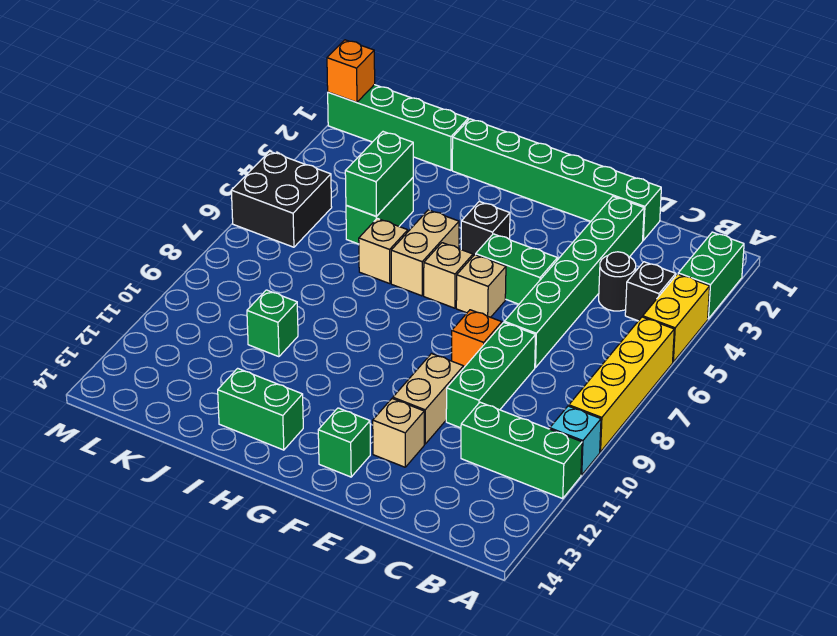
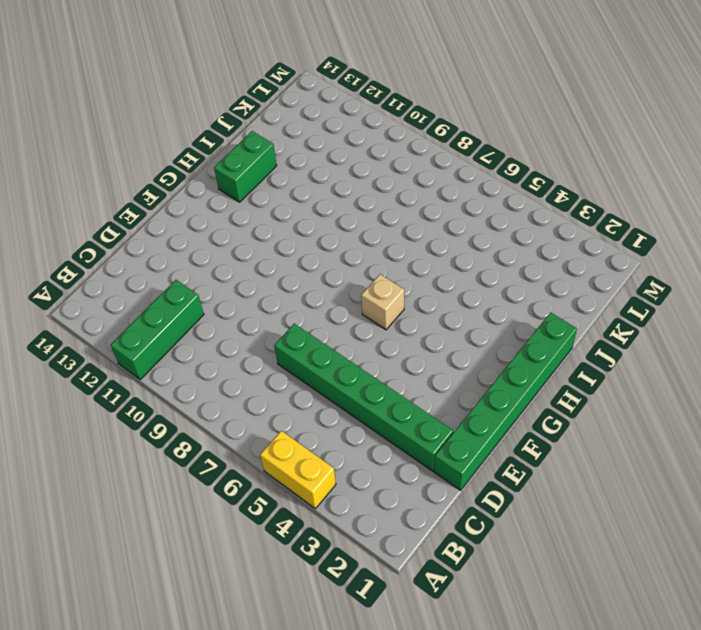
none -> green 1x2 brick [678,232,744,319]
none -> yellow 1x4 brick [569,317,674,452]
none -> cyan 1x1 brick [550,406,601,475]

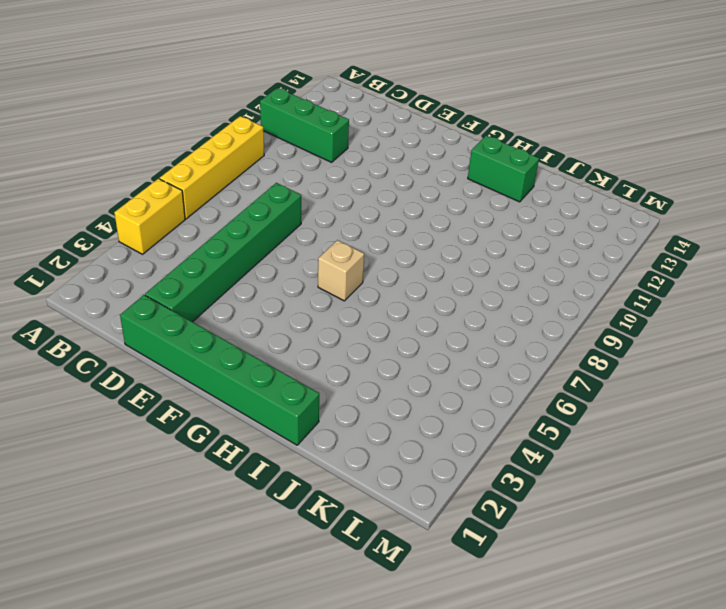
none -> green 1x2 brick [678,232,744,319]
none -> cyan 1x1 brick [550,406,601,475]
none -> black 1x1 brick [625,262,676,321]

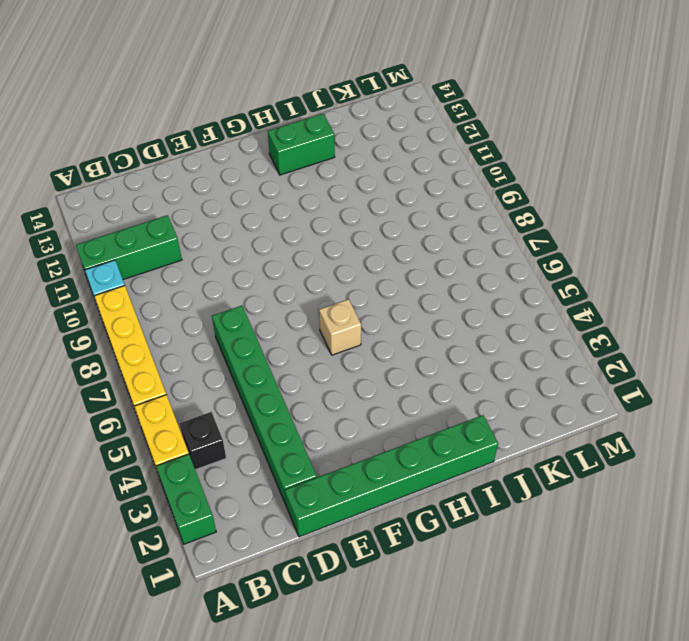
none -> black 1x1 round brick [599,252,636,311]
none -> green 1x3 brick [446,322,536,428]
none -> green 1x2 brick [476,234,558,304]

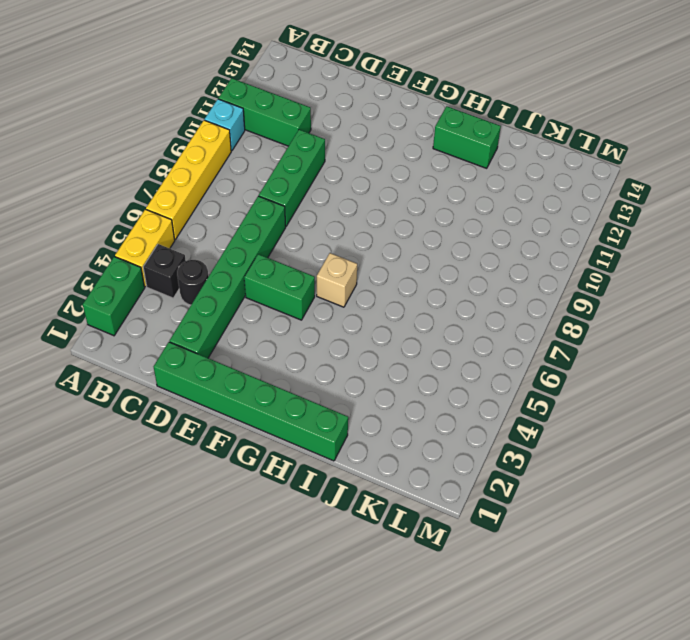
none -> orange 1x1 brick [452,310,502,367]
none -> tan 1x2 brick [393,354,464,444]
none -> tan 1x1 brick [373,399,424,467]

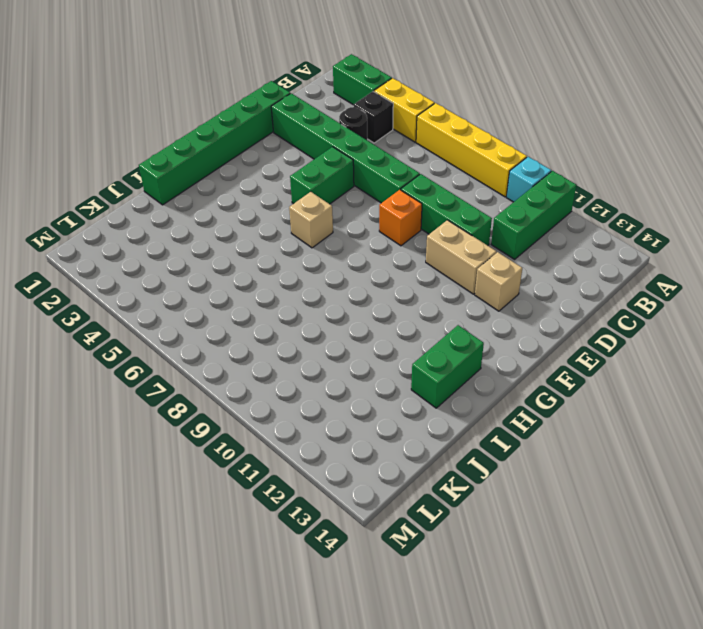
none -> tan 1x1 brick [456,255,506,317]
none -> green 1x1 brick [318,408,370,477]
none -> black 1x1 brick [461,201,510,256]

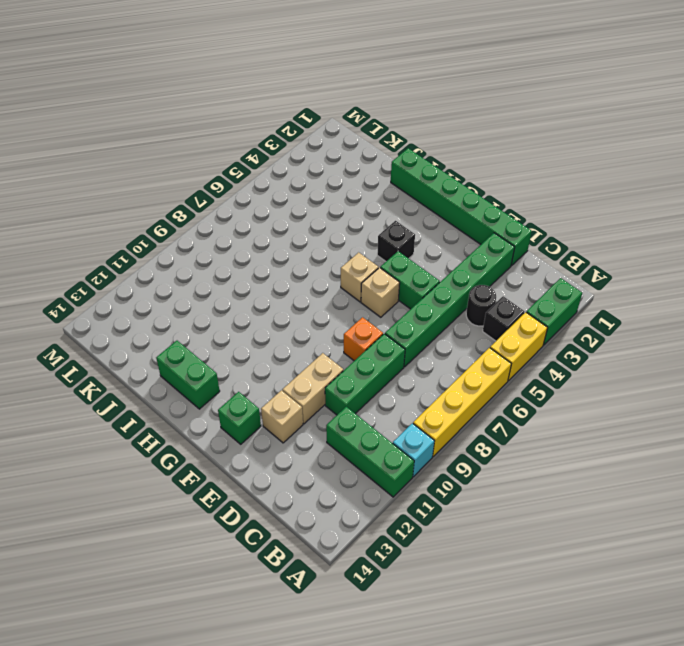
none -> tan 1x2 brick [391,210,459,296]
none -> tan 1x1 brick [359,218,408,284]
none -> green 1x4 brick [328,85,468,170]

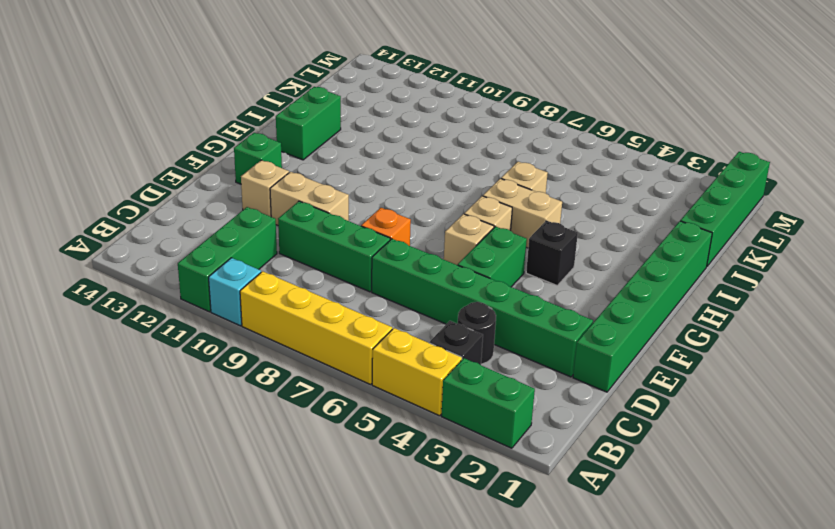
none -> green 1x2 brick [346,178,413,244]
none -> green 1x1 brick [247,290,298,357]
none -> black 2x2 brick [231,151,332,247]

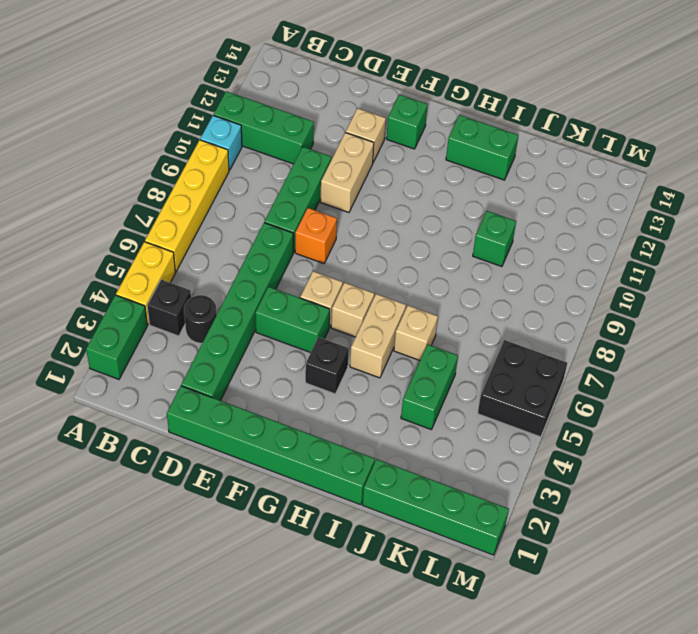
none -> green 1x2 brick [345,132,413,216]
none -> orange 1x1 brick [327,40,375,102]

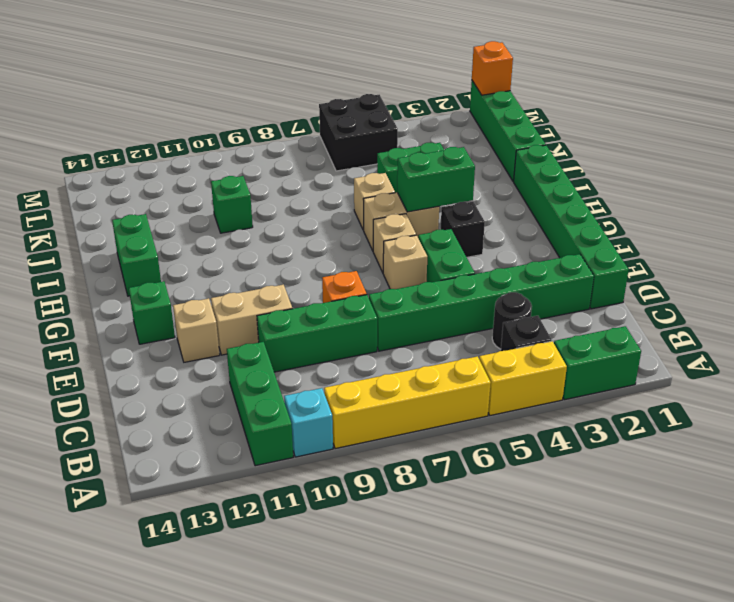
green 1x2 brick [397,147,475,212] -> green 1x2 brick moved to [345,132,413,216]

